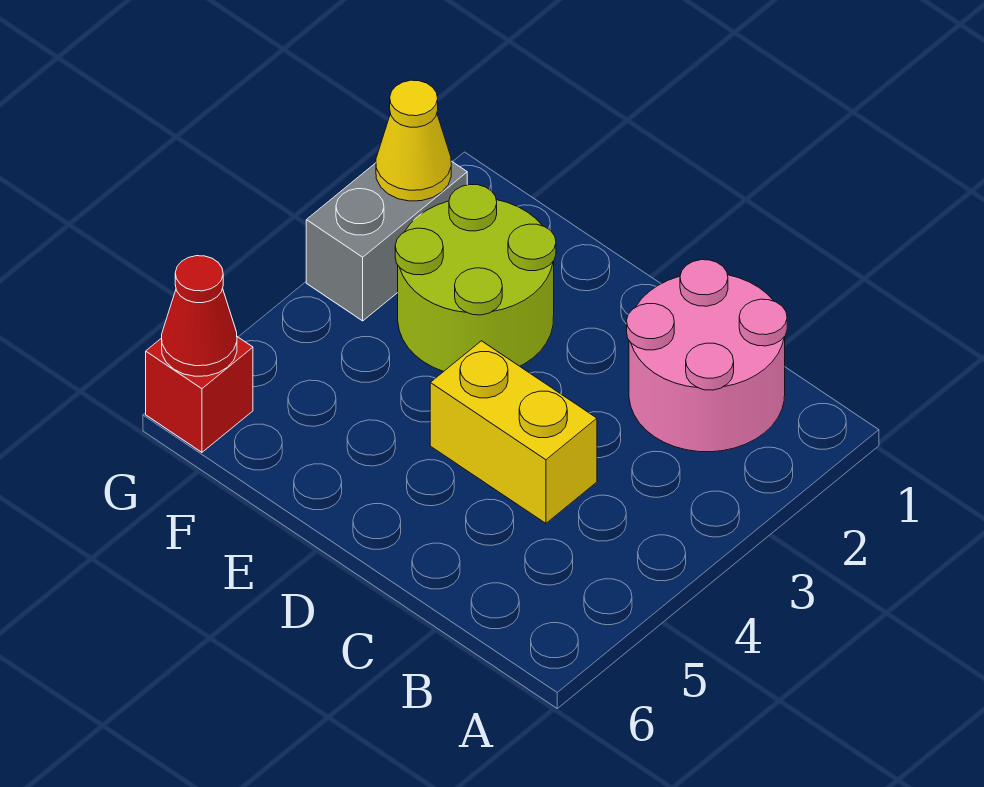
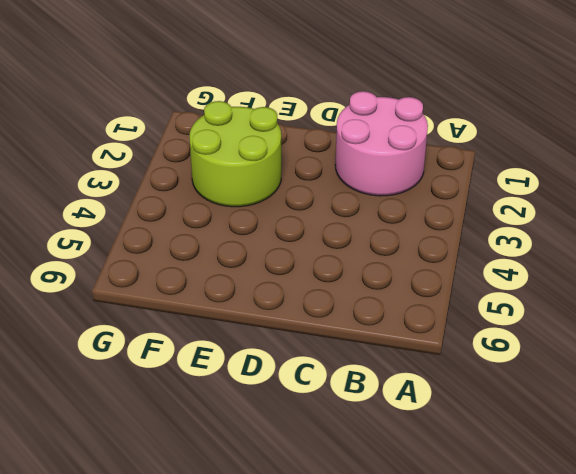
none -> yellow 1x2 brick [430,341,597,523]
none -> grey 1x2 brick [306,161,467,321]

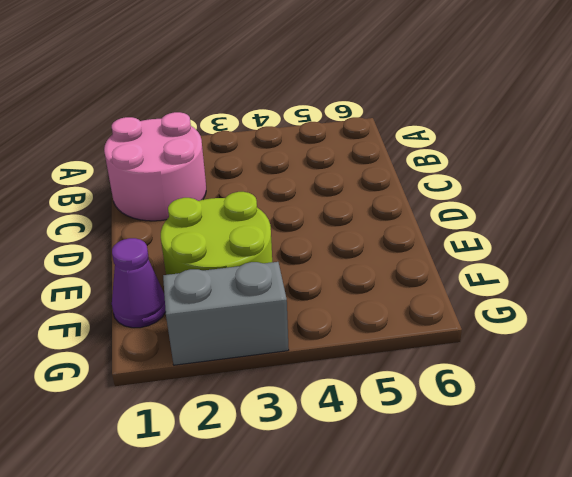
purple 1x1 cone [112,238,166,328] -> none
none -> yellow 1x2 brick [430,341,597,523]
none -> red 1x1 brick [146,337,253,452]

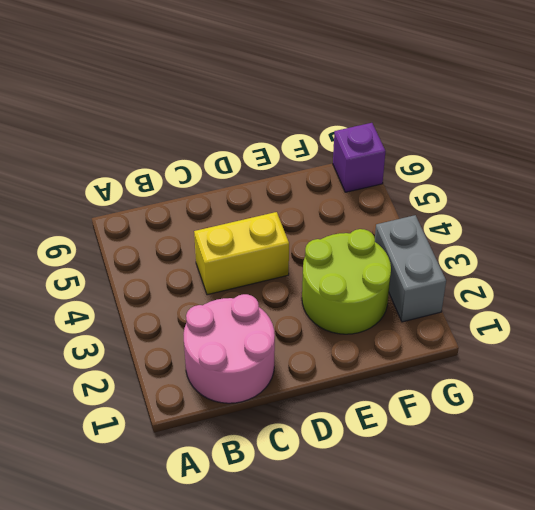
purple 1x1 brick [333,123,385,192] -> red 1x1 brick [146,337,253,452]
none -> yellow 1x1 cone [376,80,451,201]
none -> red 1x1 cone [162,256,237,376]

